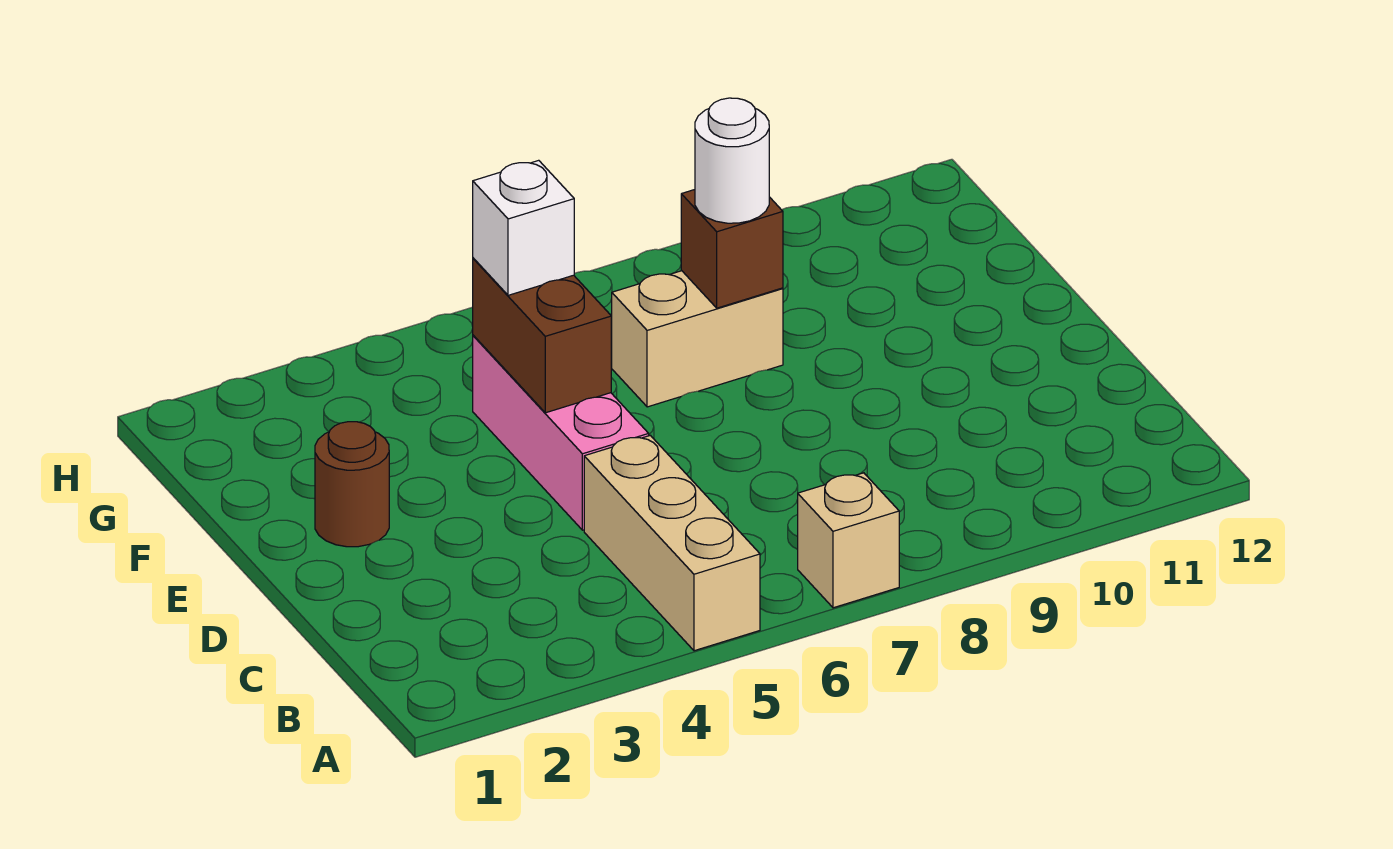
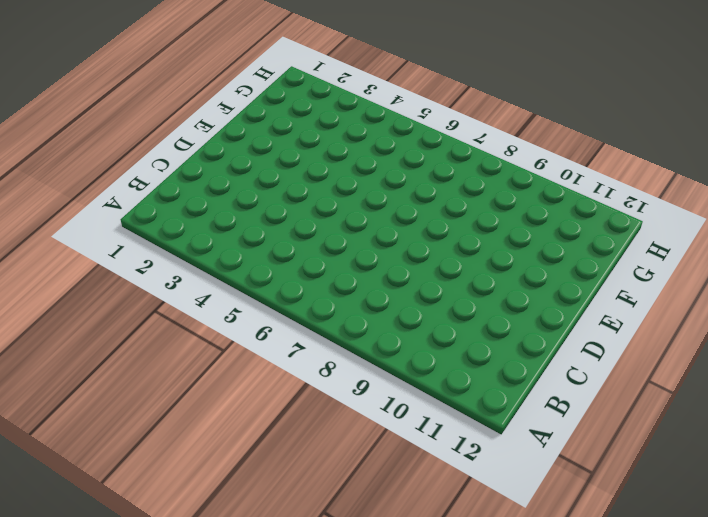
none -> tan 1x3 brick [584,435,760,651]
none -> tan 1x1 brick [798,473,899,608]

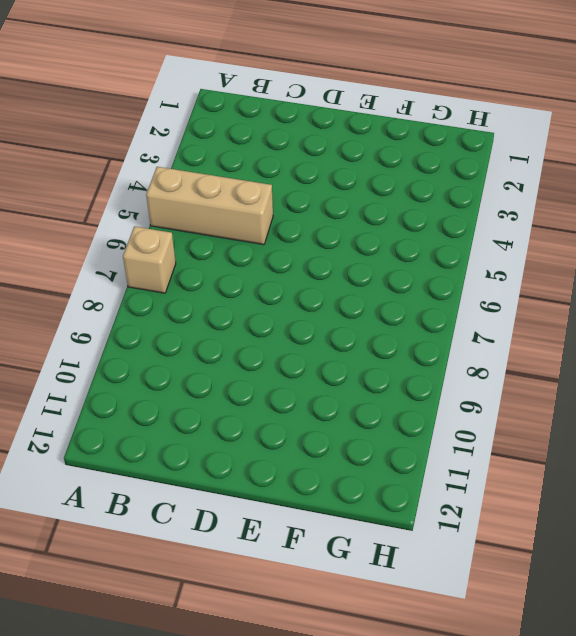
none -> pink 1x3 brick [473,335,649,530]
none -> brown 1x1 round brick [315,422,389,547]

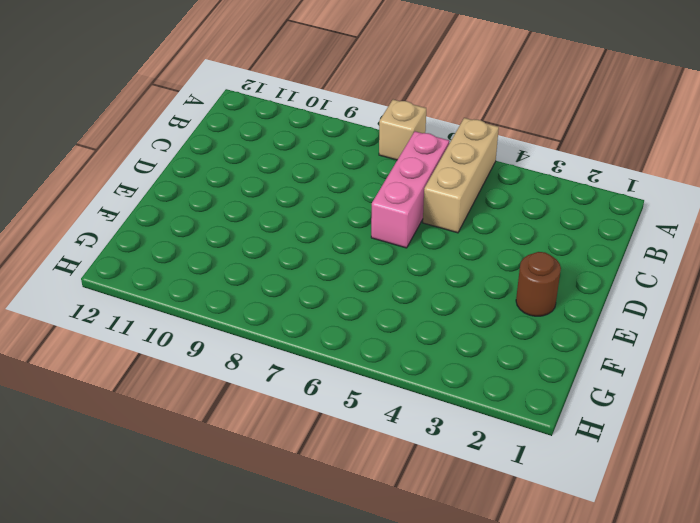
pink 1x3 brick [371,131,449,248] -> pink 1x3 brick moved to [473,335,649,530]
none -> tan 1x2 brick [611,271,783,407]
none -> brown 1x2 brick [473,258,611,413]

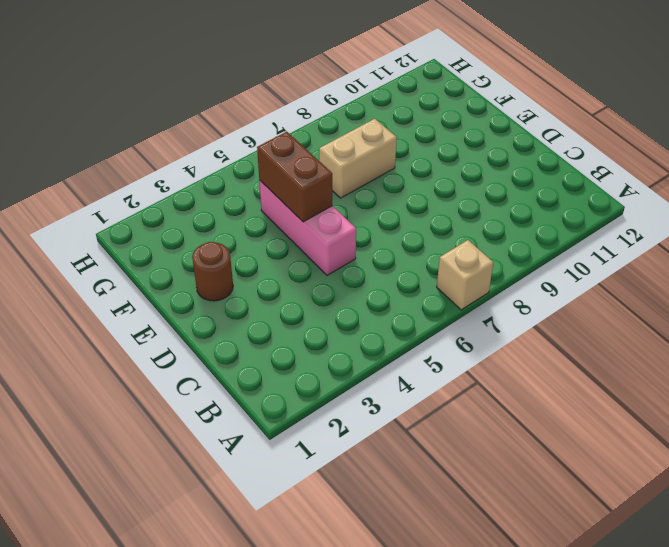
none -> tan 1x3 brick [584,435,760,651]
none -> brown 1x1 brick [681,190,783,308]

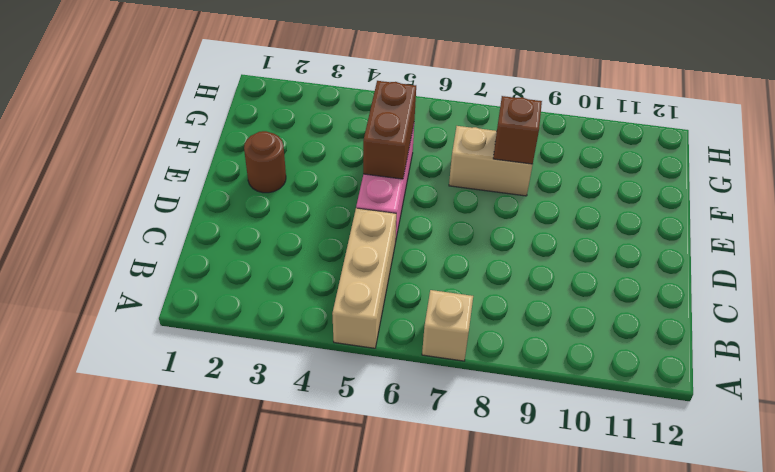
none -> white 1x1 brick [473,160,574,295]
none -> white 1x1 round brick [695,98,769,223]

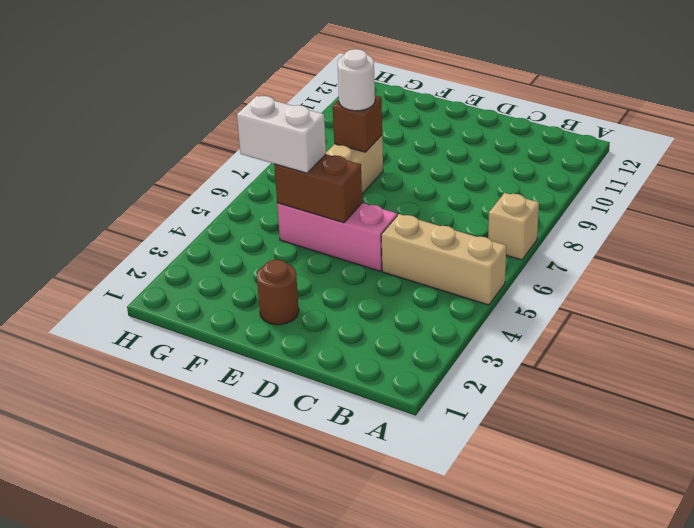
white 1x2 brick [237,96,326,173] -> white 1x1 brick [473,160,574,295]

